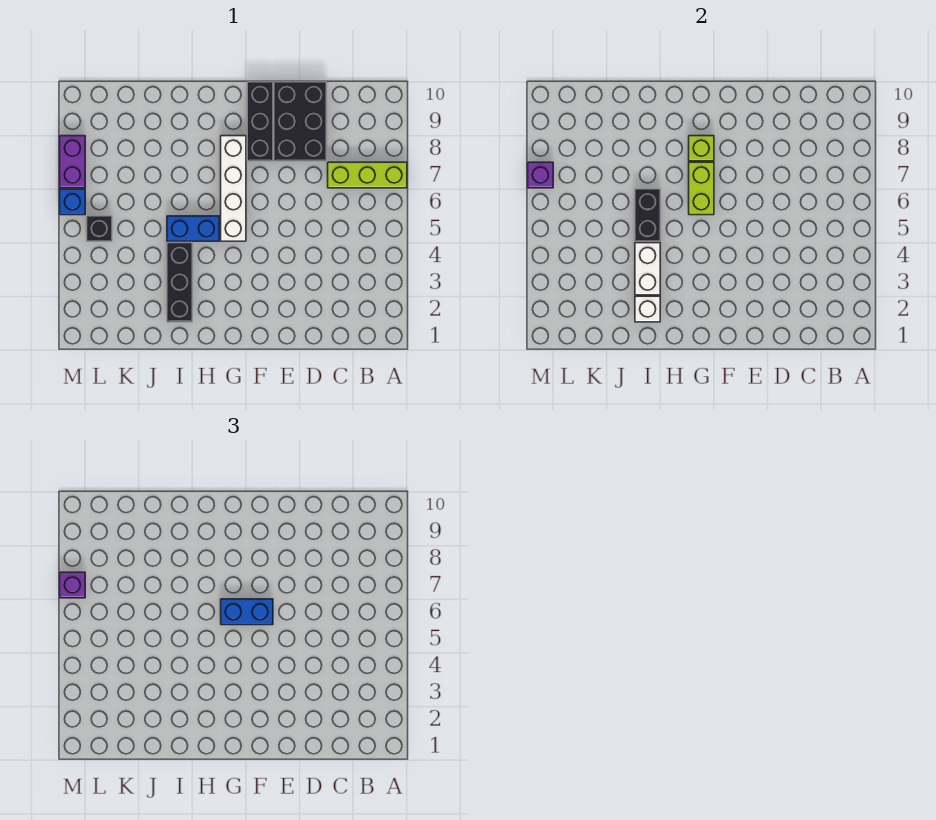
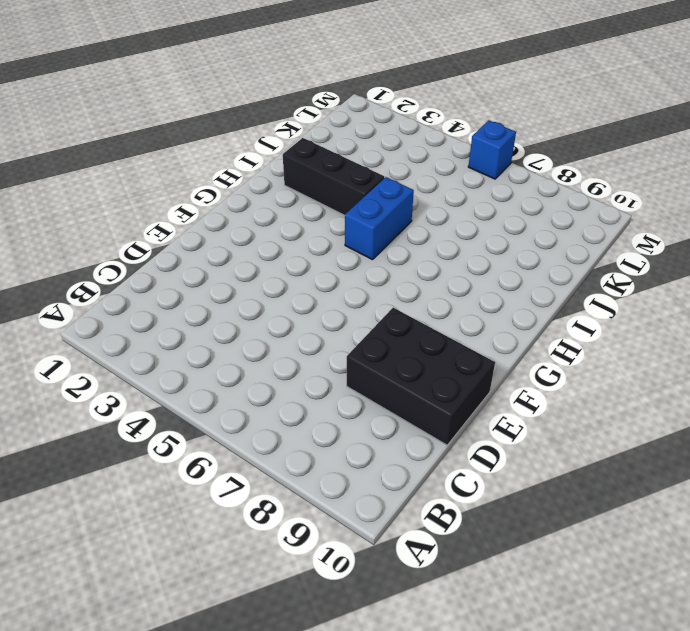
none -> lime 1x3 brick [328,162,407,188]
none -> black 1x3 brick [247,82,273,161]
none -> white 1x4 brick [221,136,246,241]

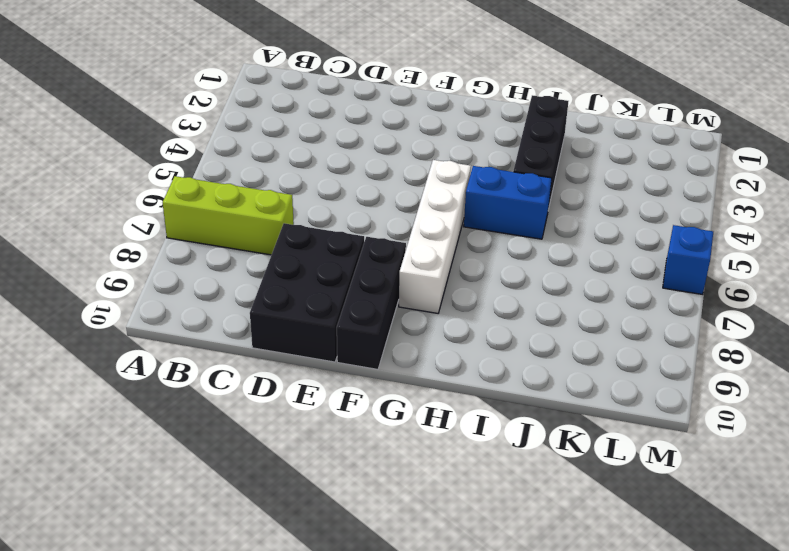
none -> black 1x1 brick [87,216,112,241]
none -> purple 1x2 brick [60,136,85,188]
none -> lime 1x2 brick [689,162,714,215]

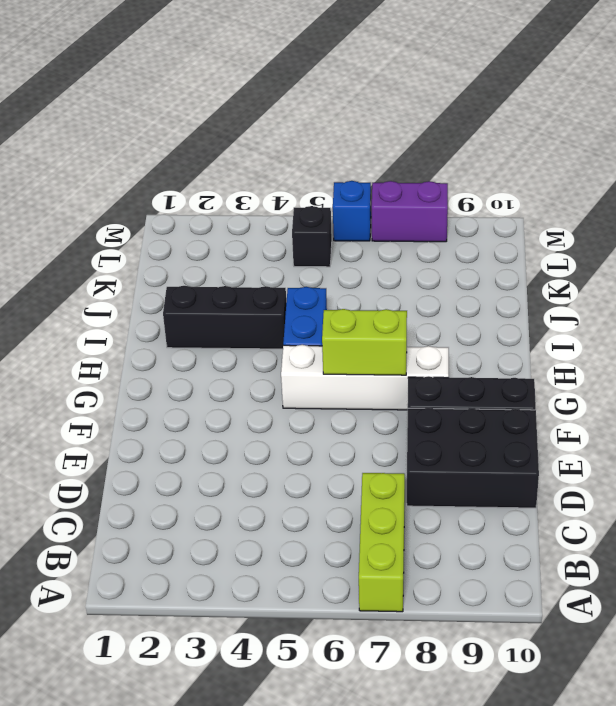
none -> lime 1x1 brick [689,136,714,161]
none -> white 1x1 brick [635,296,660,322]
none -> white 1x2 brick [635,243,660,295]

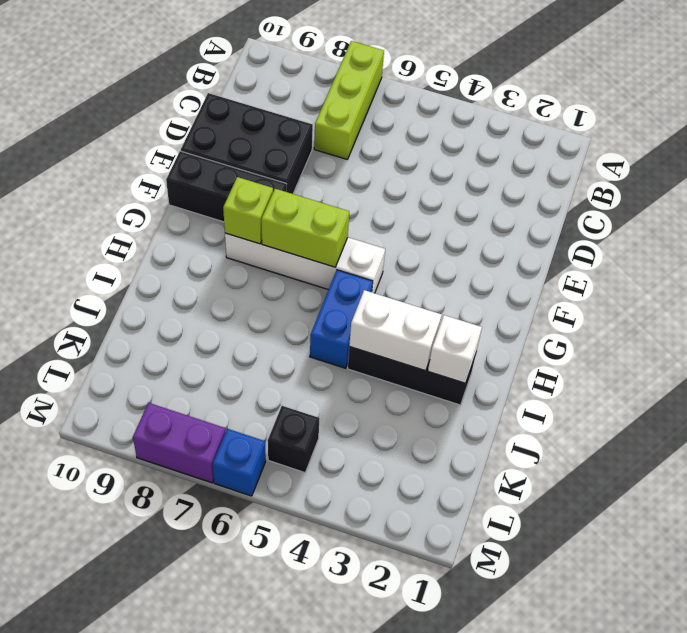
none -> black 1x2 brick [635,189,660,241]
none -> purple 1x1 brick [528,162,553,188]
none -> blue 1x2 brick [221,599,273,625]

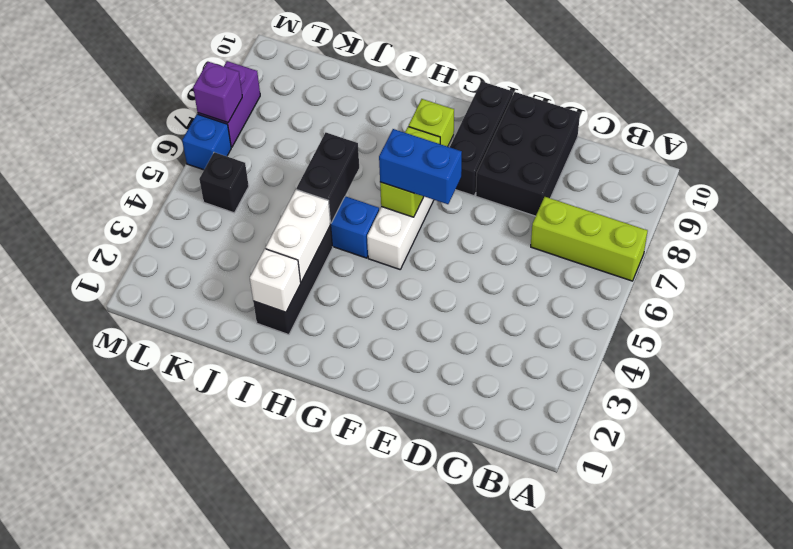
none -> purple 1x1 brick [60,572,85,598]

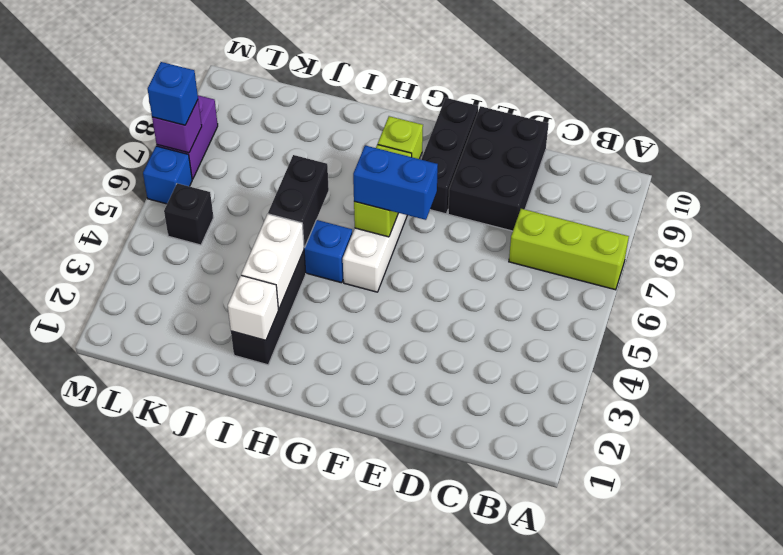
blue 1x1 brick [148,62,198,125] -> purple 1x1 brick [60,572,85,598]

